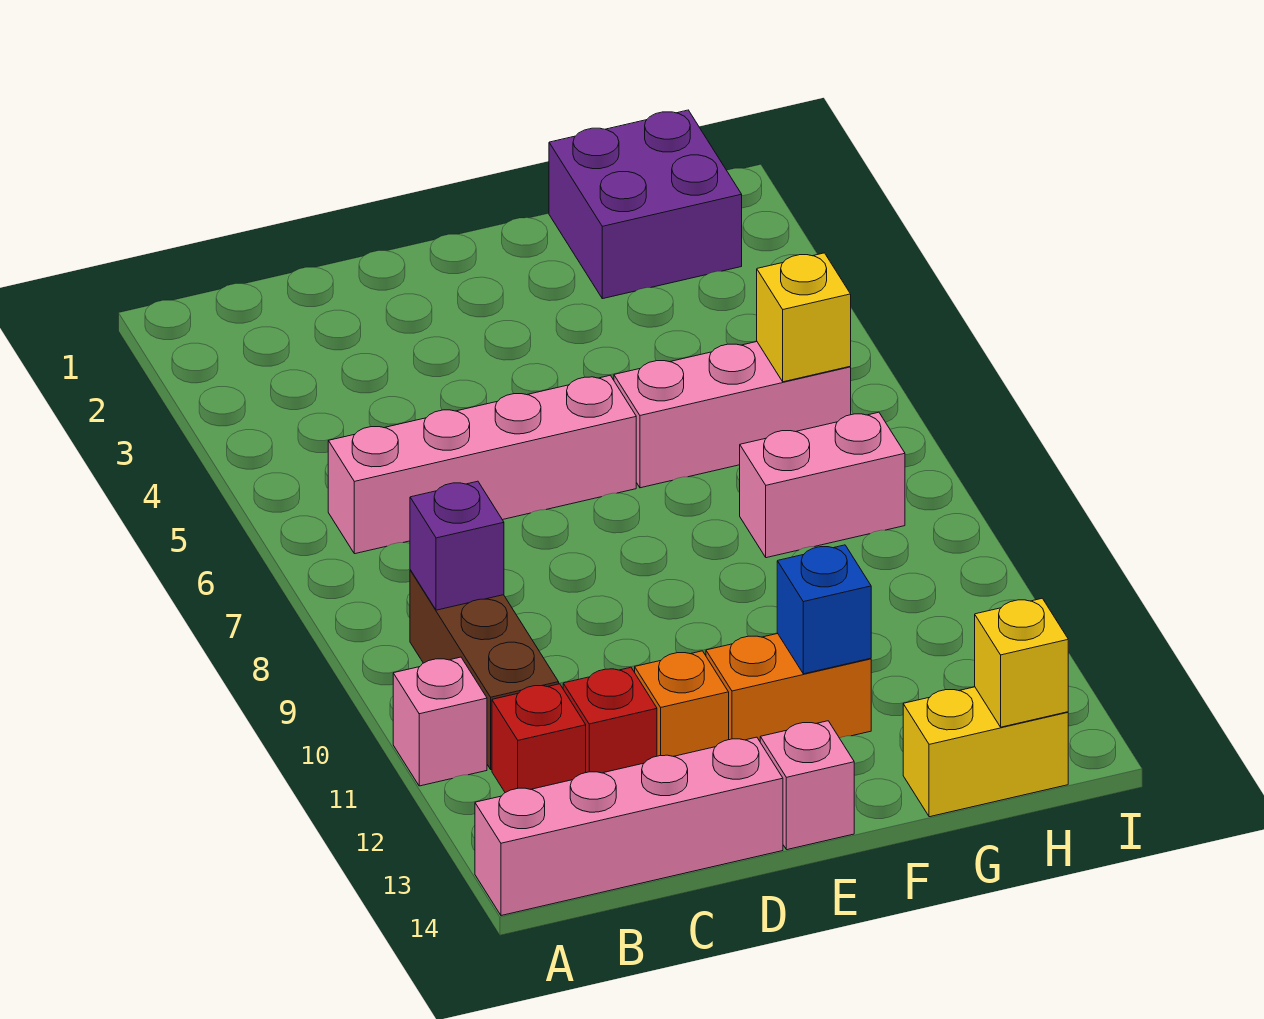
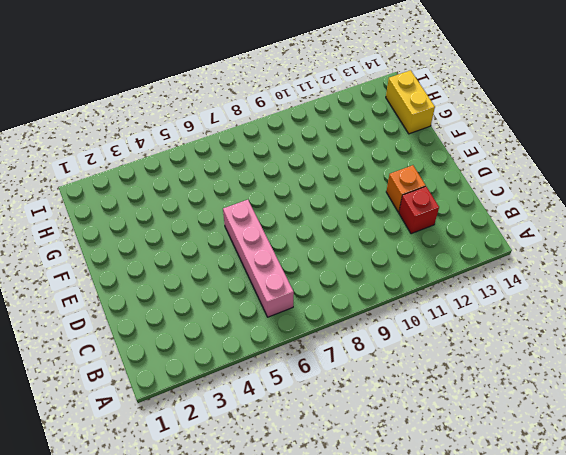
none -> pink 1x1 brick [393,657,487,786]
none -> pink 1x4 brick [475,737,783,916]
none -> brown 1x3 brick [410,570,559,769]

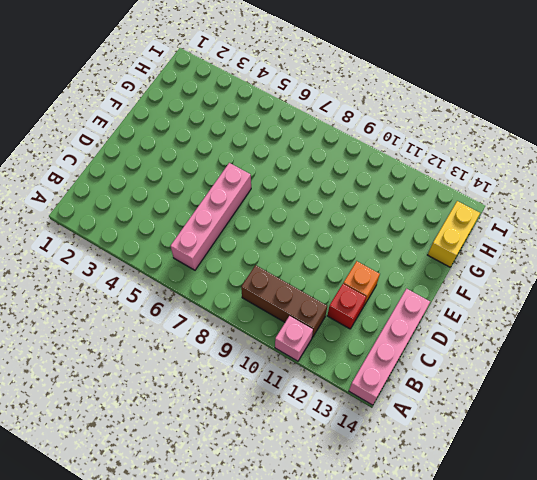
none -> red 1x1 brick [492,684,586,793]
none -> orange 1x2 brick [706,634,871,741]
none -> pink 1x1 brick [760,721,854,850]

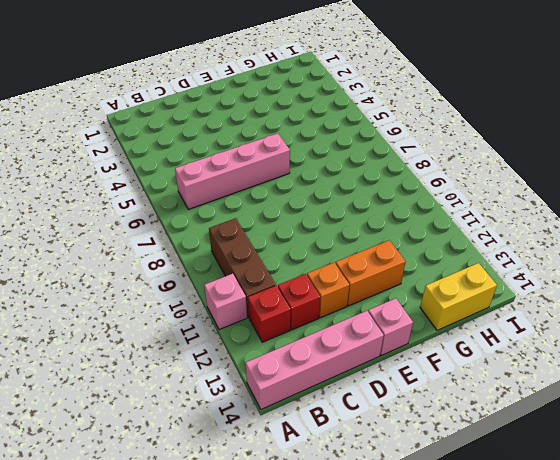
none -> pink 1x3 brick [614,342,851,488]
none -> purple 2x2 brick [549,110,742,299]
none -> pink 1x2 brick [740,412,905,558]

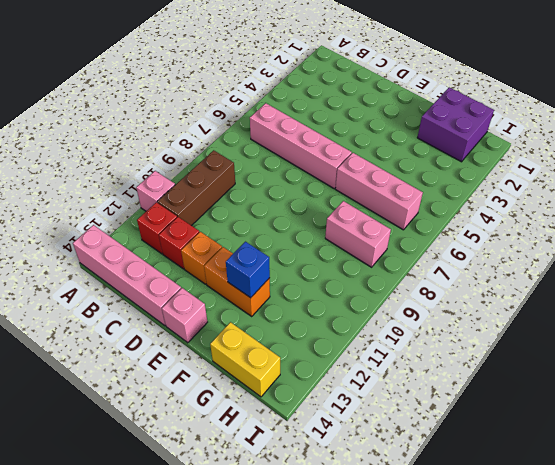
none -> purple 1x1 brick [410,481,504,610]
none -> yellow 1x1 brick [757,253,851,382]
none -> yellow 1x1 brick [975,598,1068,727]

